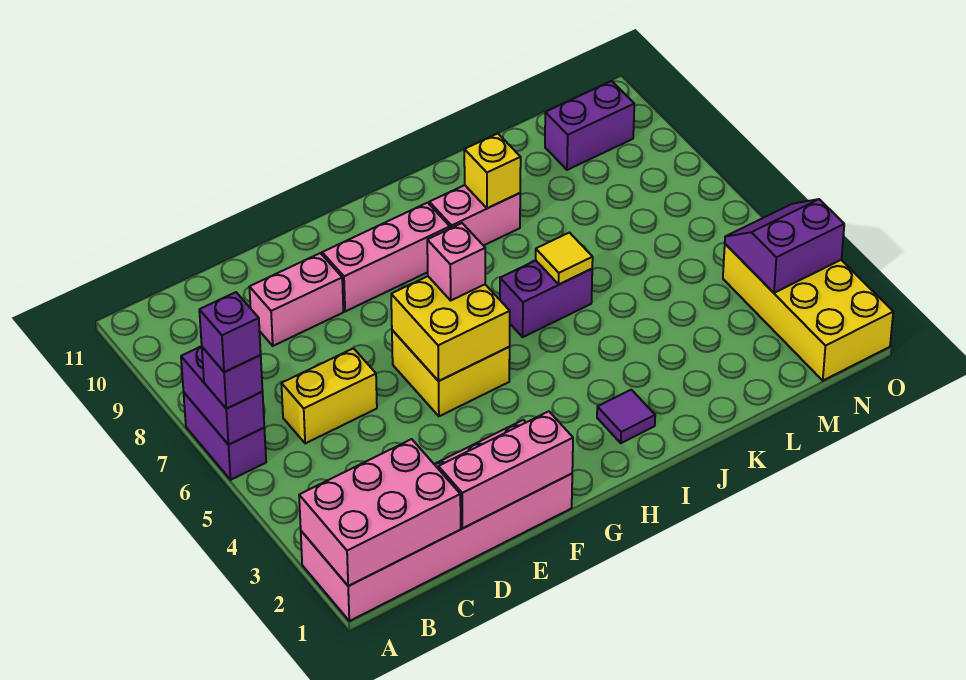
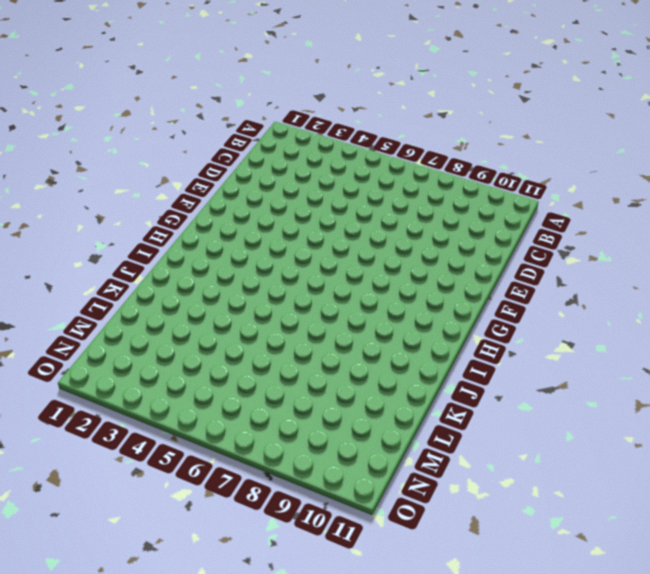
none -> pink 2x6 brick [301,420,572,621]
none -> purple 1x2 brick [184,393,266,480]
none -> yellow 1x2 brick [281,348,377,443]

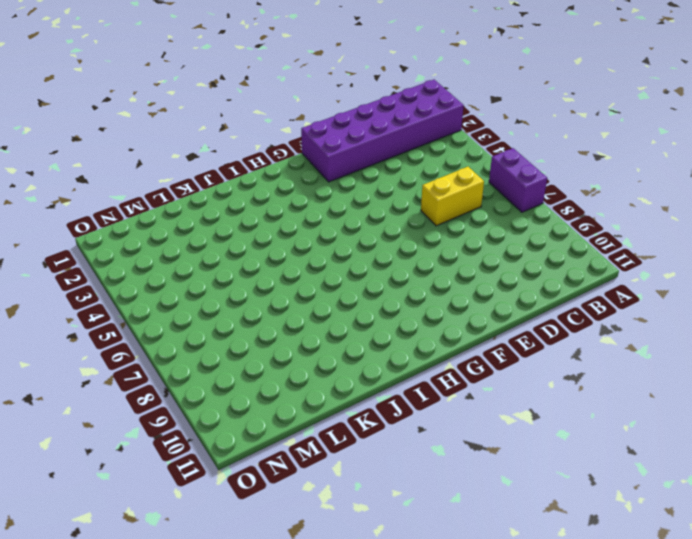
purple 2x6 brick [301,80,464,182] -> pink 2x6 brick [301,420,572,621]
none -> pink 1x2 brick [249,253,343,346]
none -> yellow 2x2 brick [392,330,510,416]
none -> pink 1x3 brick [322,203,450,312]

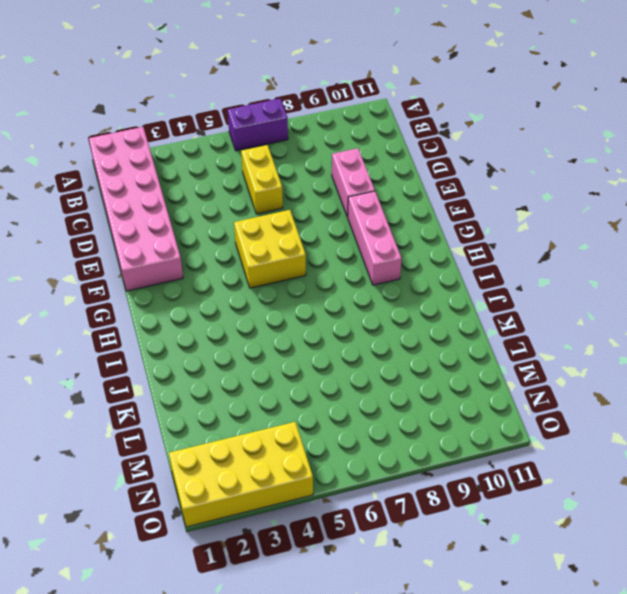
none -> purple 1x1 tile [597,390,655,443]
none -> purple 1x2 brick [500,260,592,337]
none -> pink 1x2 brick [429,185,520,246]

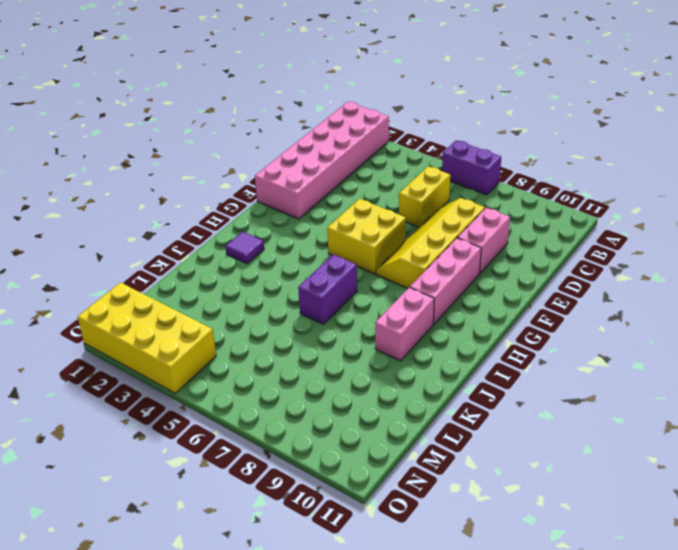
yellow 2x4 slope [376,198,485,288] -> none
none -> purple 1x2 brick [545,81,634,170]
none -> pink 2x3 brick [299,439,461,586]
none -> purple 1x2 brick [181,346,264,445]

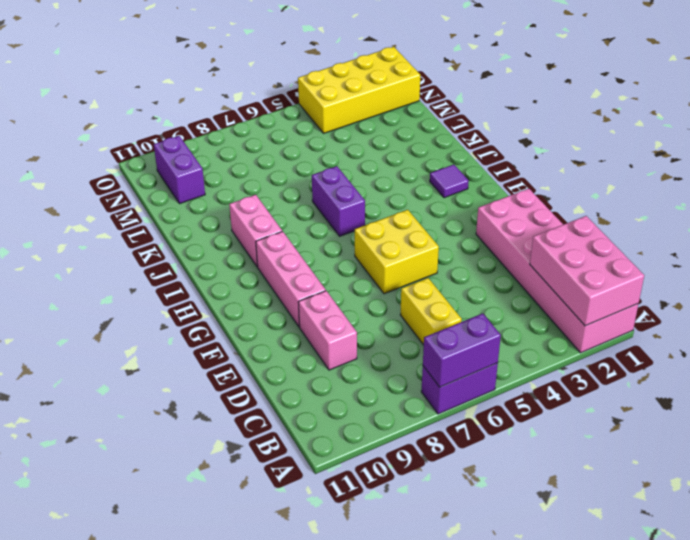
none -> pink 1x3 brick [438,411,573,528]
none -> yellow 2x2 brick [391,276,510,381]
none -> yellow 1x1 tile [536,233,593,284]

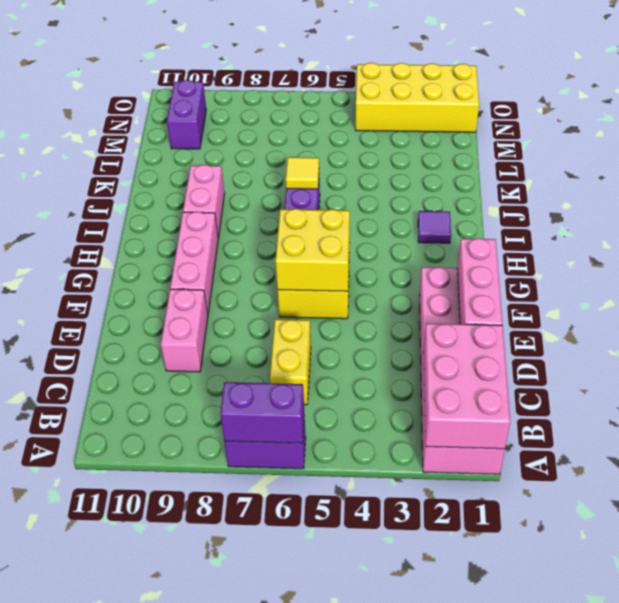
none -> yellow 1x1 brick [464,134,521,208]
none -> purple 2x2 slope [725,199,844,293]
none -> purple 1x1 brick [202,347,263,409]

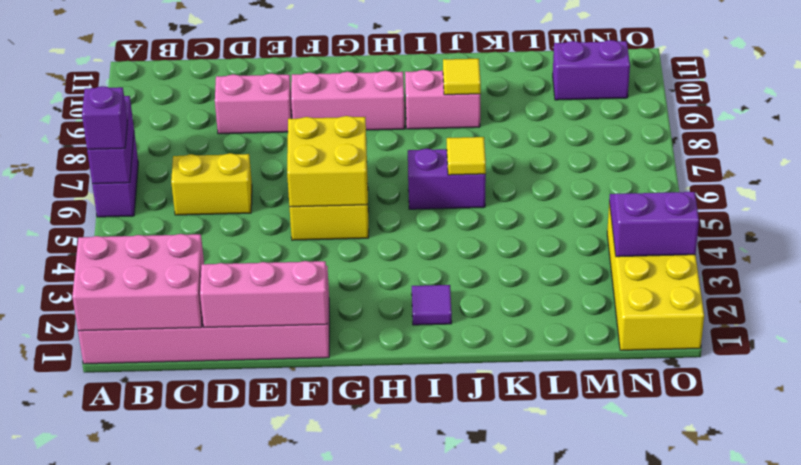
yellow 1x1 tile [443,59,481,95] -> yellow 1x1 brick [464,134,521,208]
none -> pink 1x1 brick [427,223,485,300]
none -> purple 1x1 brick [199,292,261,372]

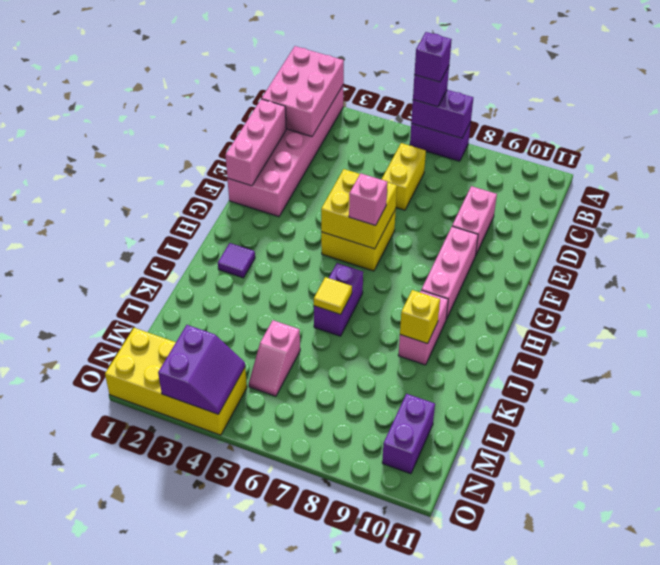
pink 1x2 slope [249,320,300,396] -> none

